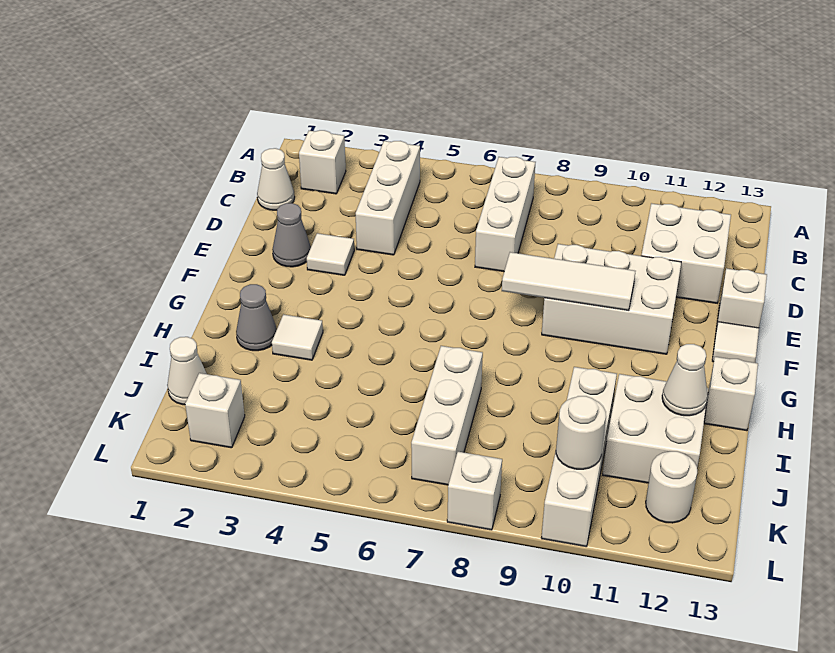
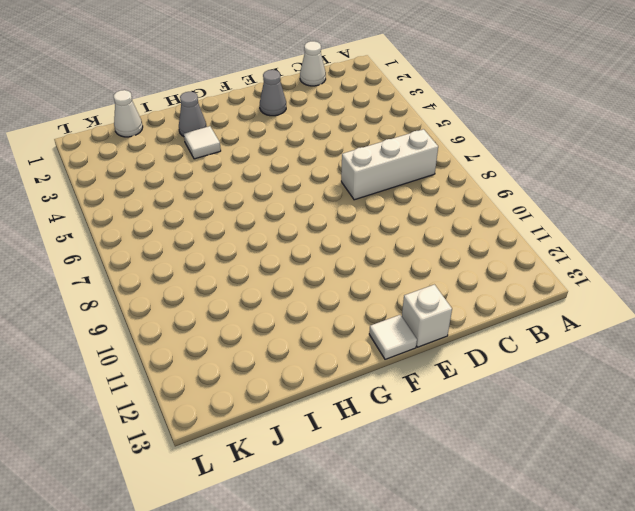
none -> white 1x1 brick [299,130,346,194]
none -> white 1x3 brick [356,141,420,255]
none -> white 2x2 brick [641,203,731,303]

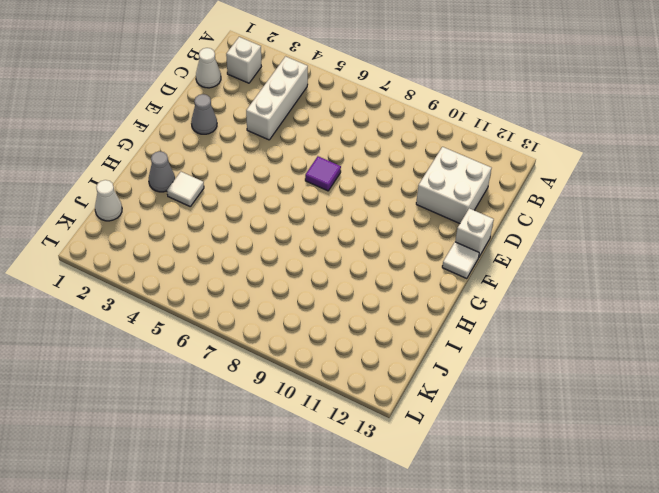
purple 1x1 tile [305,156,341,191] -> none
none -> white 1x3 brick [475,157,536,272]
none -> white 1x1 tile [307,233,354,275]
none -> white 2x3 brick [542,244,681,354]

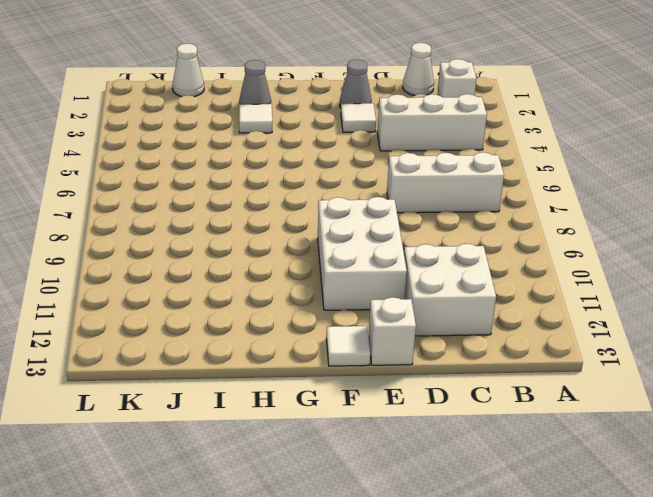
none -> white 1x1 brick [704,357,758,431]
none -> white 1x3 brick [411,346,483,485]
none -> white 1x4 brick [542,367,617,547]

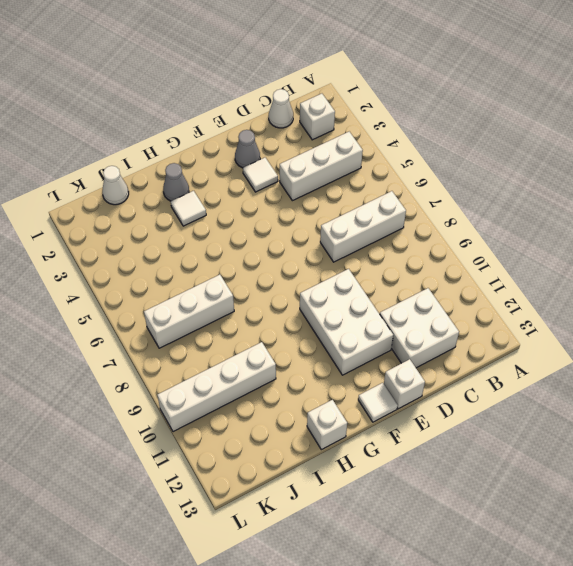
none -> white 2x2 brick [603,374,708,483]
none -> white 1x1 brick [185,373,245,448]
none -> white 1x1 round brick [646,451,697,523]

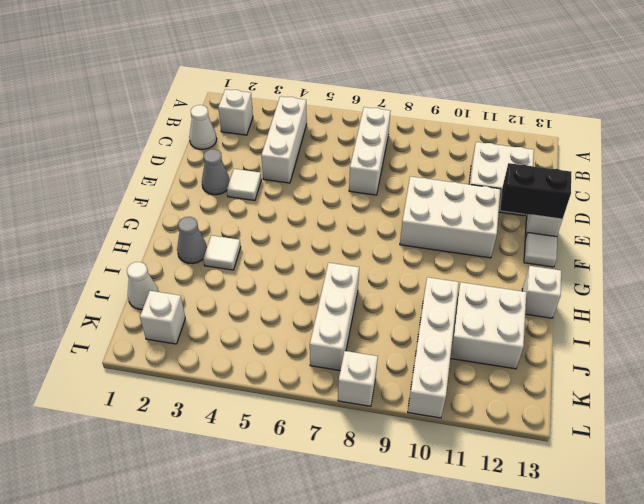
black 1x2 brick [500,163,571,219] -> none
none -> white 1x1 round brick [646,451,697,523]
none -> white 1x3 tile [502,252,635,310]
none -> white 1x1 cone [662,344,708,416]

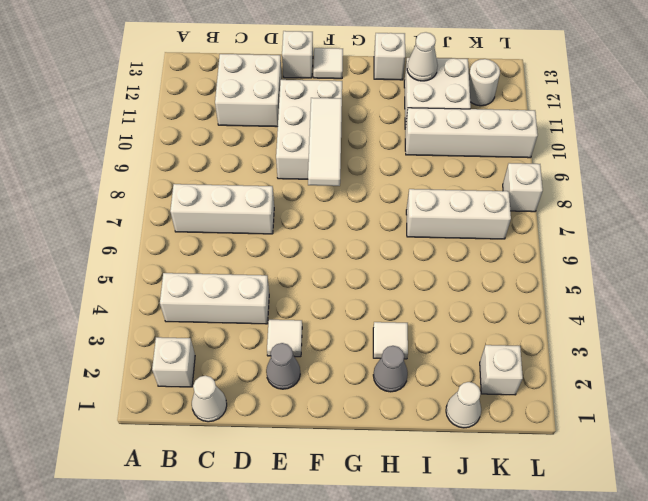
none -> white 1x1 round brick [556,396,606,469]

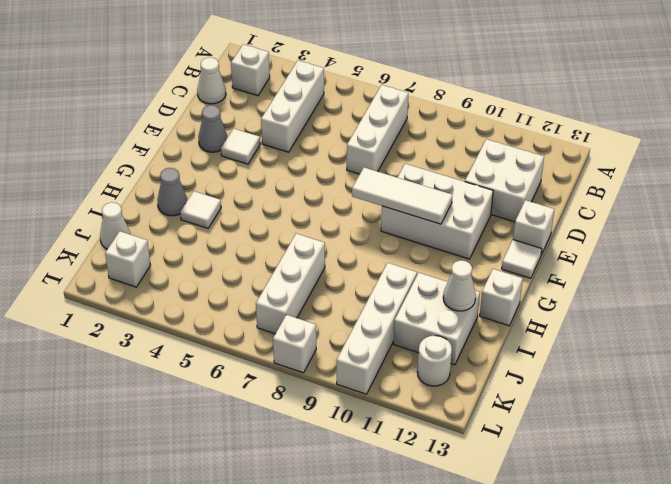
none -> white 1x1 round brick [556,396,606,469]

